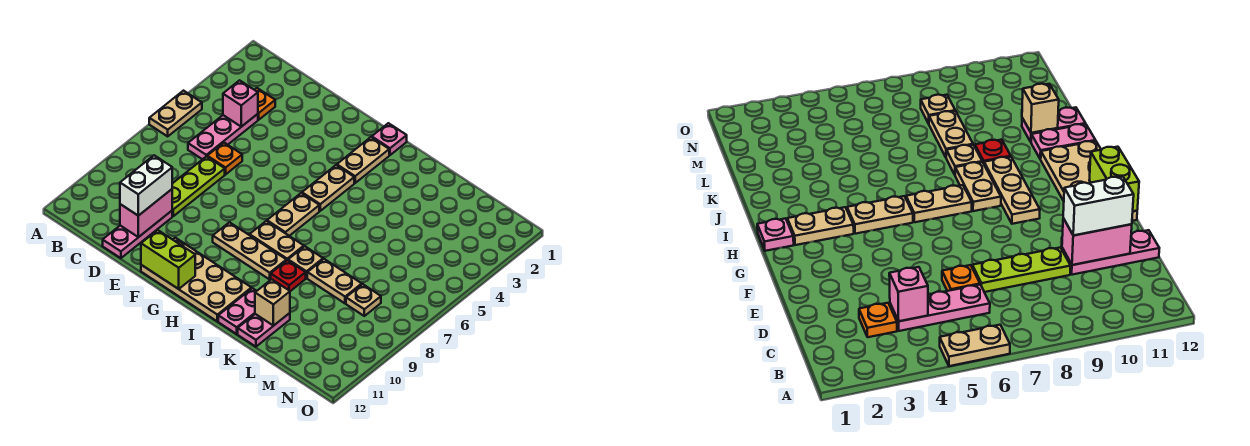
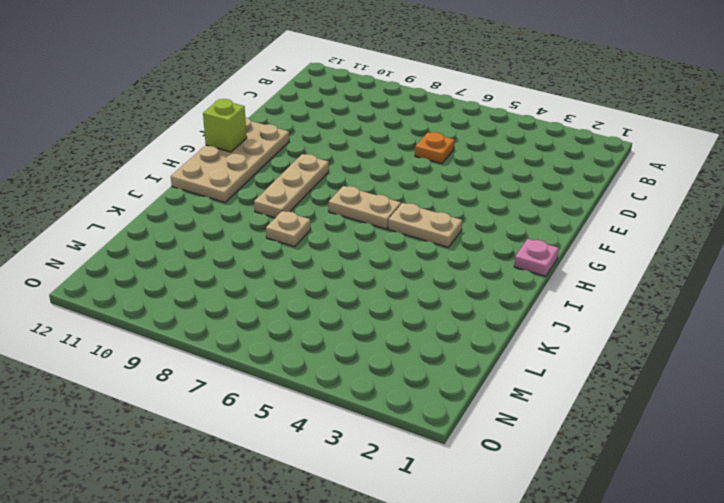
lime 1x1 brick [203,99,247,152] -> lime 1x2 brick [141,230,195,289]
none -> tan 1x2 plate [149,91,202,136]
none -> orange 1x1 plate [255,88,275,120]
none -> pink 1x3 plate [188,114,258,159]

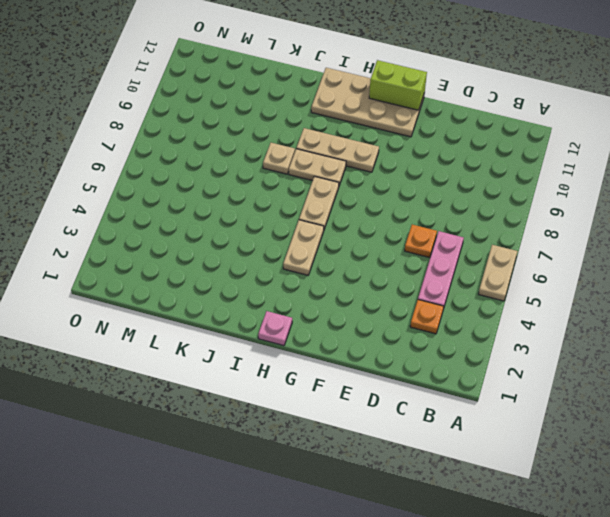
none -> lime 1x3 plate [172,156,225,216]
none -> pink 1x3 plate [103,211,172,258]
none -> tan 1x2 plate [337,137,389,183]

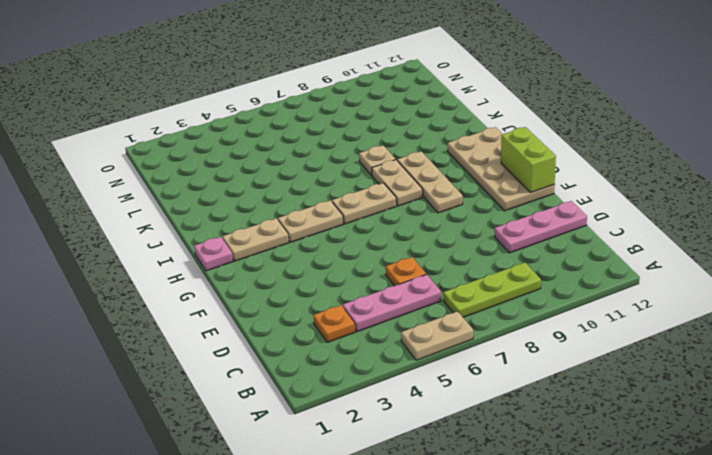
lime 1x3 plate [443,263,541,317] -> lime 1x3 plate moved to [172,156,225,216]
none -> red 1x1 plate [271,260,306,291]
none -> pink 1x2 plate [218,288,256,334]
none -> tan 1x2 plate [307,259,362,303]

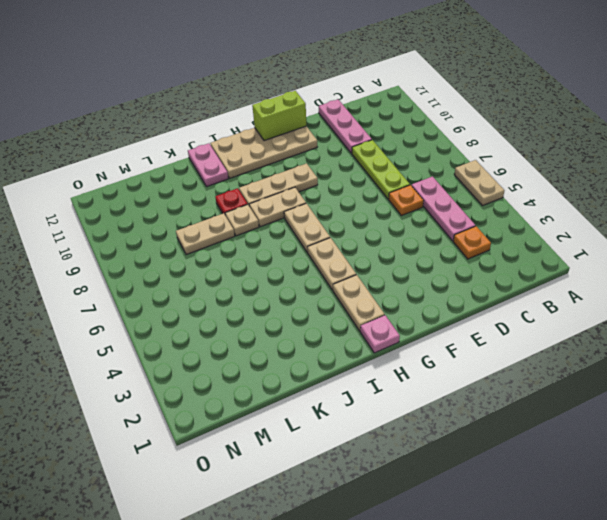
none -> pink 1x2 plate [238,313,290,347]
none -> tan 1x1 plate [346,284,381,316]
none -> pink 1x1 brick [223,80,258,127]

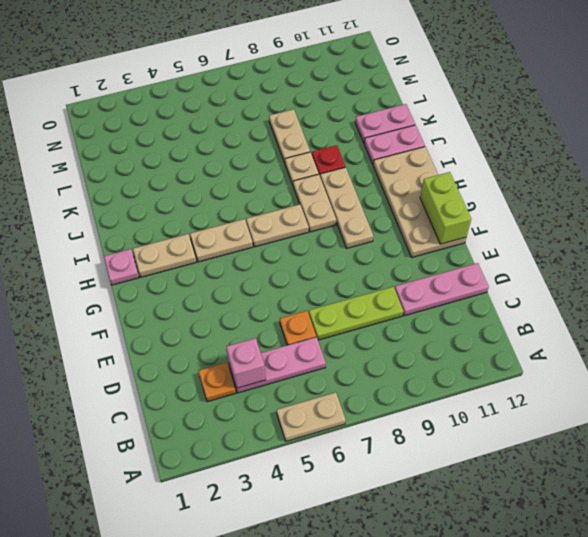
none -> tan 1x1 plate [346,284,381,316]
none -> pink 1x2 brick [120,189,172,237]
none -> tan 1x1 brick [255,279,290,326]

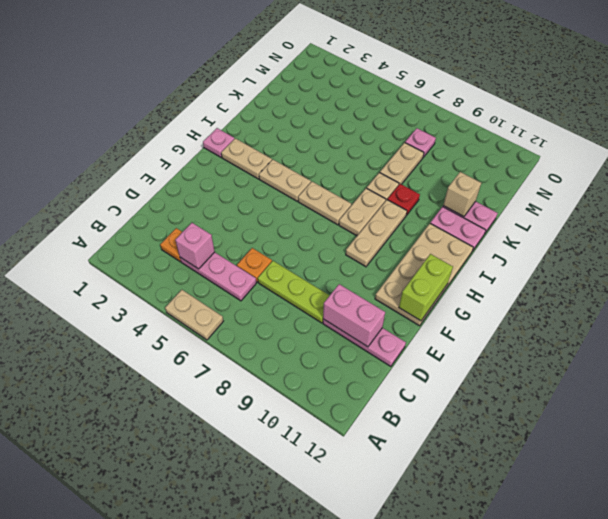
pink 1x1 plate [405,128,436,157] -> tan 1x1 plate [346,284,381,316]
none -> white 1x2 brick [120,155,172,216]

